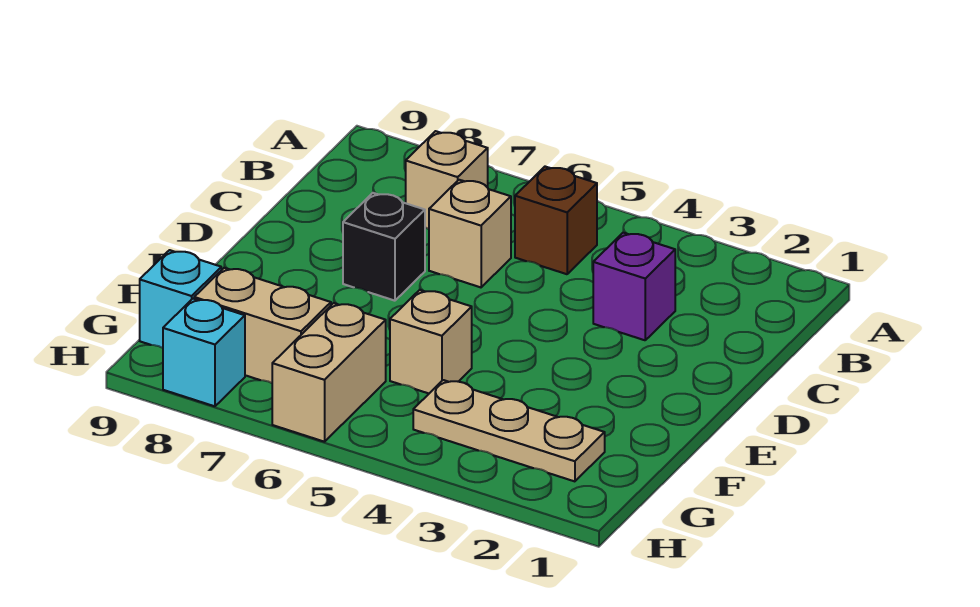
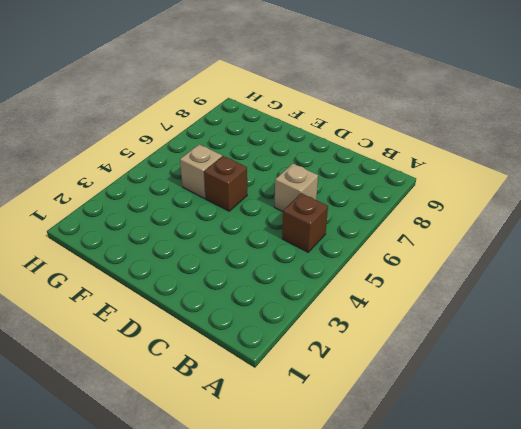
brown 1x1 brick [204,156,247,211] -> none
none -> tan 1x1 brick [406,131,488,229]
none -> purple 1x1 brick [593,233,675,340]

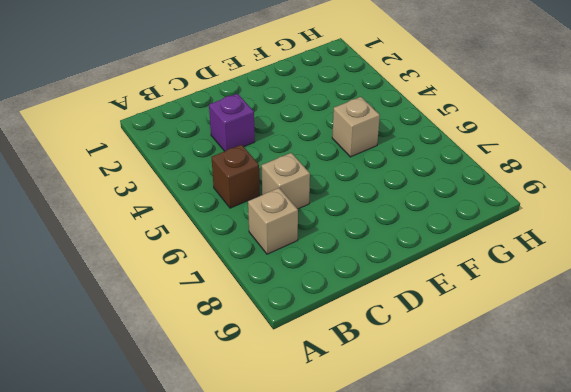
none -> black 1x1 brick [343,193,425,301]
none -> tan 1x3 plate [413,380,605,481]

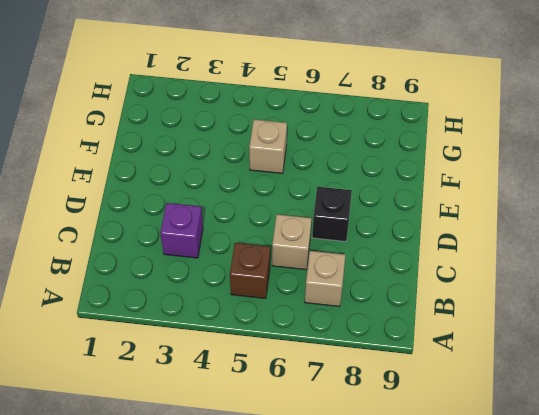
none -> tan 1x3 plate [413,380,605,481]
none -> tan 1x2 brick [272,303,386,442]

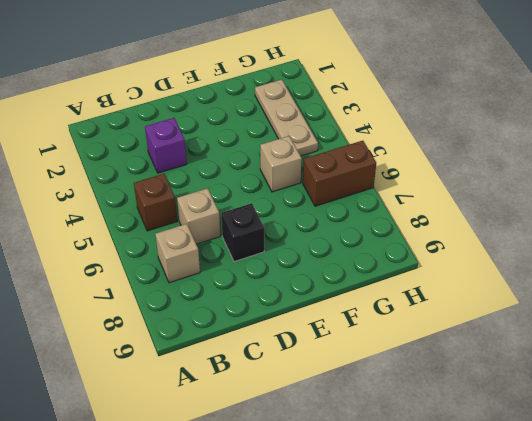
brown 1x2 brick [303,141,376,206] -> tan 1x2 brick [272,303,386,442]
none -> tan 1x2 brick [194,268,331,383]
none -> cyan 1x1 brick [140,250,221,348]

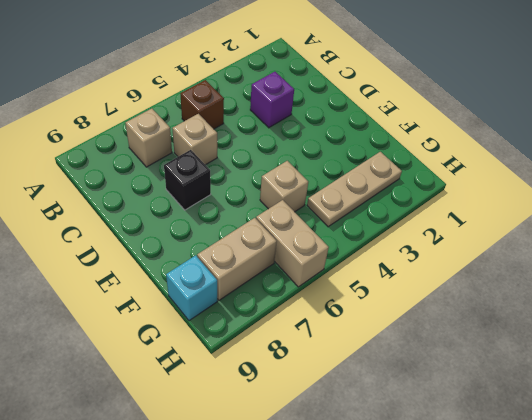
none -> cyan 1x1 brick [163,299,245,406]

